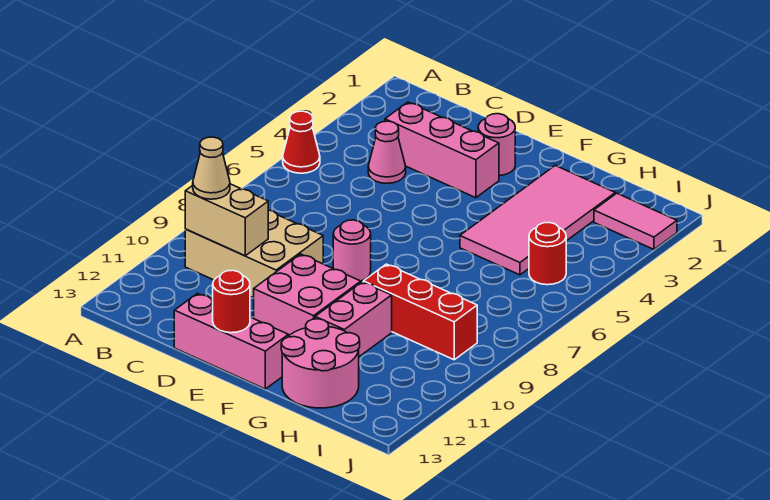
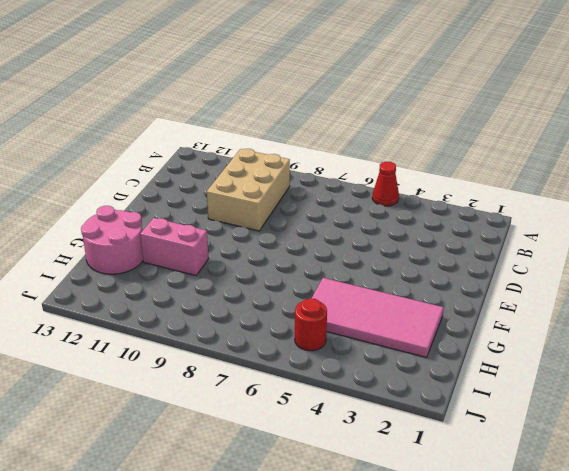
none -> pink 1x3 brick [385,102,499,198]
none -> pink 1x1 cone [368,121,406,183]
none -> pink 1x3 brick [174,293,288,389]

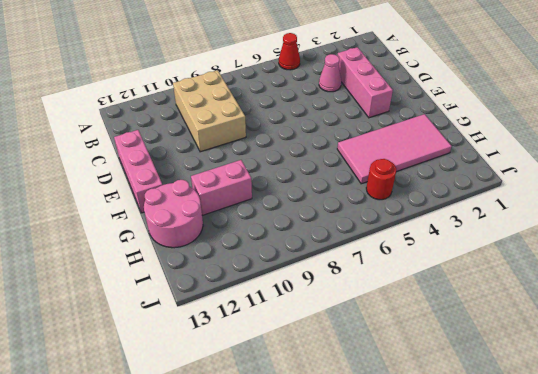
none -> pink 1x1 round brick [478,114,515,176]
none -> pink 1x1 round brick [333,220,371,281]
none -> pink 2x2 brick [254,254,361,336]

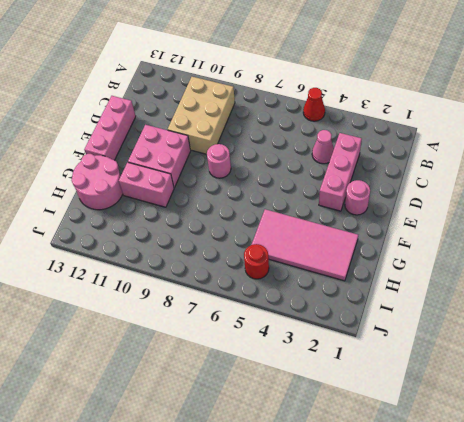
none -> red 1x3 brick [363,264,477,360]
none -> pink 1x2 tile [594,193,677,249]
none -> tan 1x2 brick [185,184,268,256]

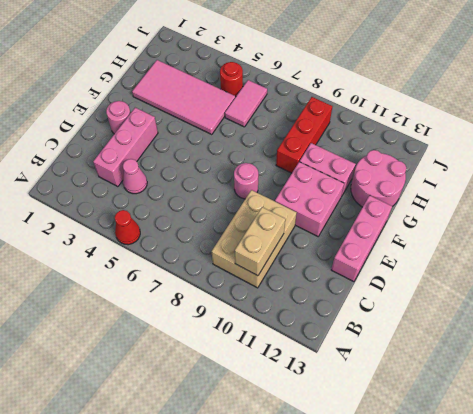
pink 1x2 tile [225,80,267,127] -> pink 1x2 tile moved to [594,193,677,249]
none -> red 1x1 round brick [213,270,250,333]
none -> tan 1x1 cone [193,137,230,199]

